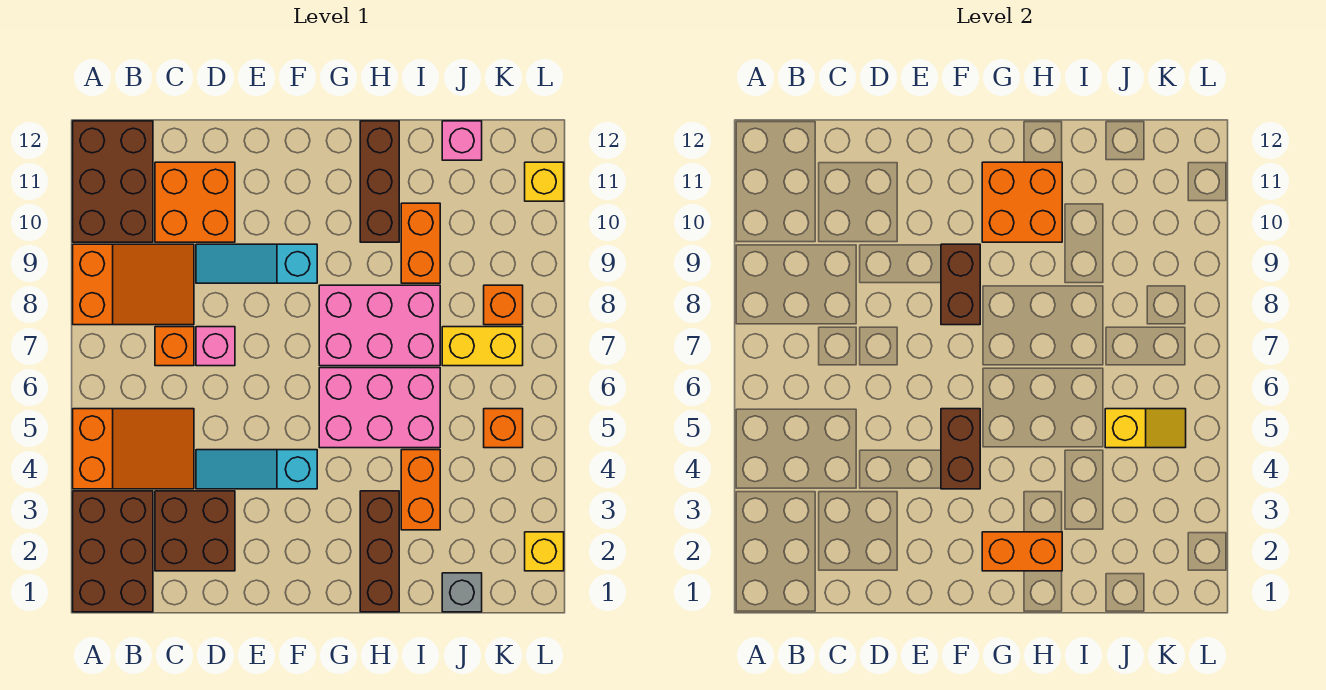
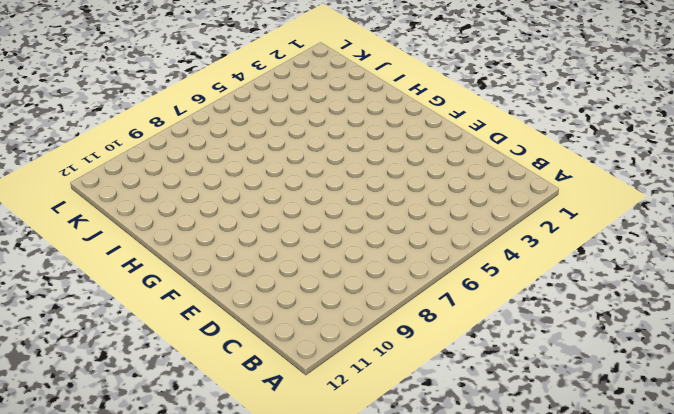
none -> brown 2x3 brick [73,491,153,612]
none -> orange 2x3 slope [73,409,194,489]
none -> orange 2x3 slope [73,244,194,325]

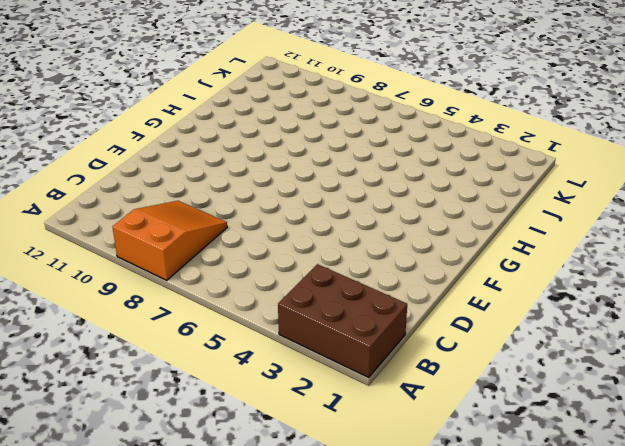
none -> orange 2x3 slope [73,409,194,489]
none -> brown 2x3 brick [73,121,153,242]
none -> brown 2x2 brick [155,491,235,571]

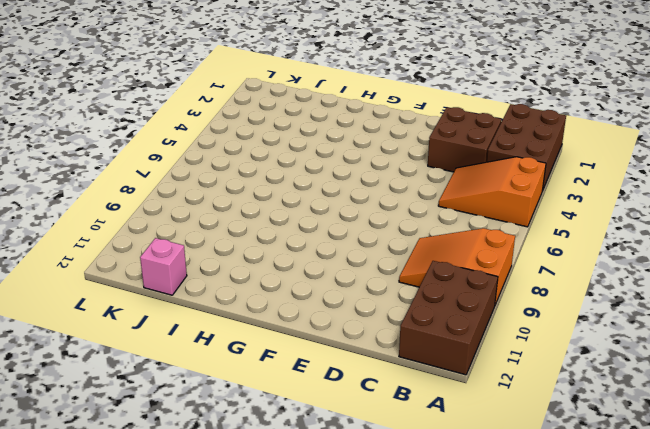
none -> orange 1x1 brick [155,327,194,366]
none -> orange 2x2 brick [155,162,235,242]
none -> cyan 1x3 slope [196,450,317,489]

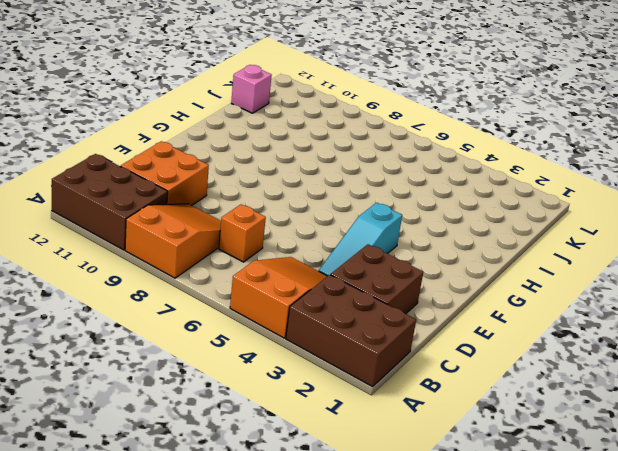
none -> pink 1x1 brick [196,327,235,366]
none -> cyan 1x3 slope [196,244,317,283]
none -> pink 2x3 brick [319,368,440,448]

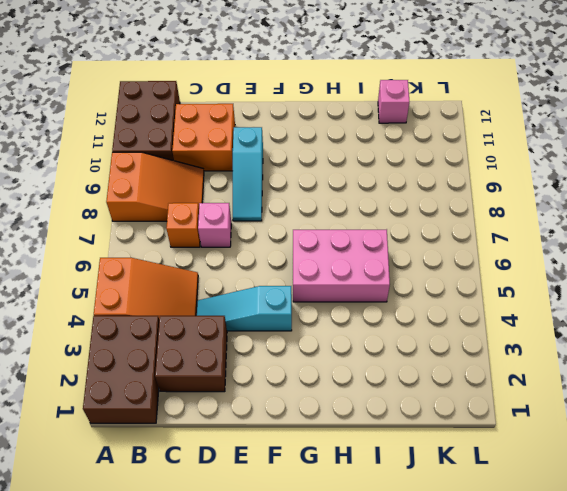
cyan 1x3 slope [233,127,263,221] -> cyan 1x3 slope turned to [196,244,317,283]
none -> pink 2x3 brick [319,285,440,366]
none -> brown 1x3 brick [360,491,399,612]
none -> brown 1x3 brick [360,121,399,242]

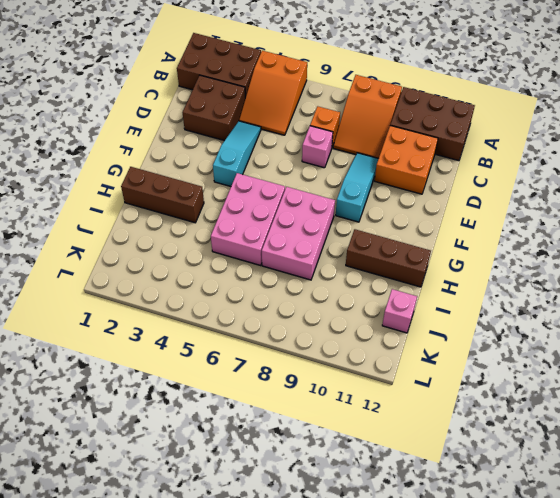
none -> orange 1x2 brick [401,450,440,530]
none -> orange 1x2 brick [401,203,440,283]
none -> grey 1x1 brick [442,573,482,612]

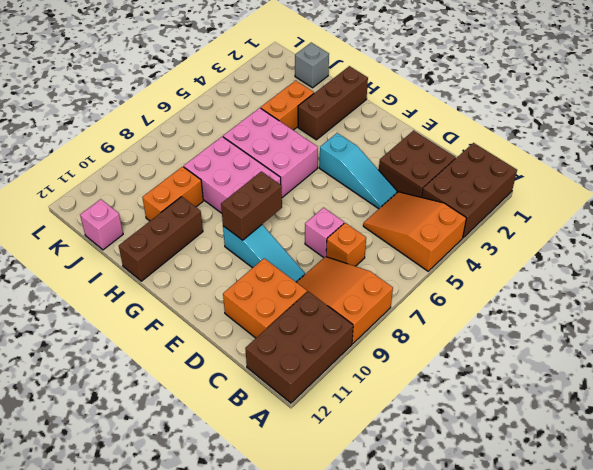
none -> yellow 1x2 brick [442,327,523,366]
none -> orange 1x1 brick [484,409,523,448]
none -> orange 1x1 brick [484,285,523,325]

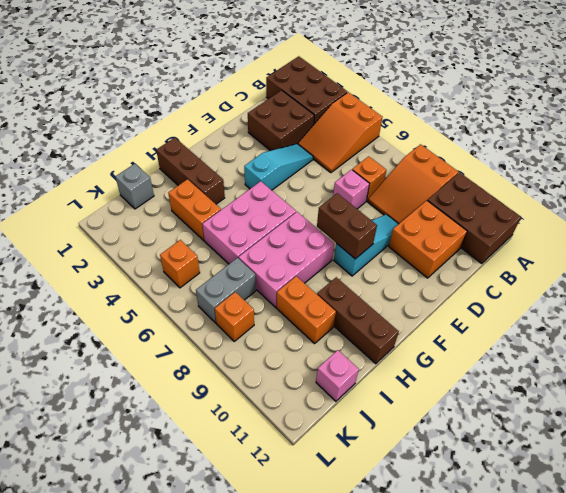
grey 1x2 brick [196,258,256,323] -> yellow 1x2 brick [442,327,523,366]
none -> yellow 1x1 brick [525,532,564,571]
none -> yellow 1x1 brick [525,162,564,201]
none -> brown 1x2 brick [941,409,980,489]

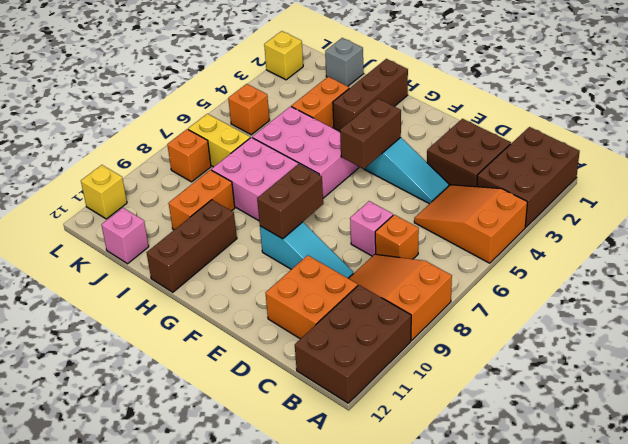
none -> orange 1x2 brick [982,532,1062,571]
none -> orange 2x2 brick [982,162,1062,242]
none -> yellow 1x2 slope [1105,409,1186,448]

